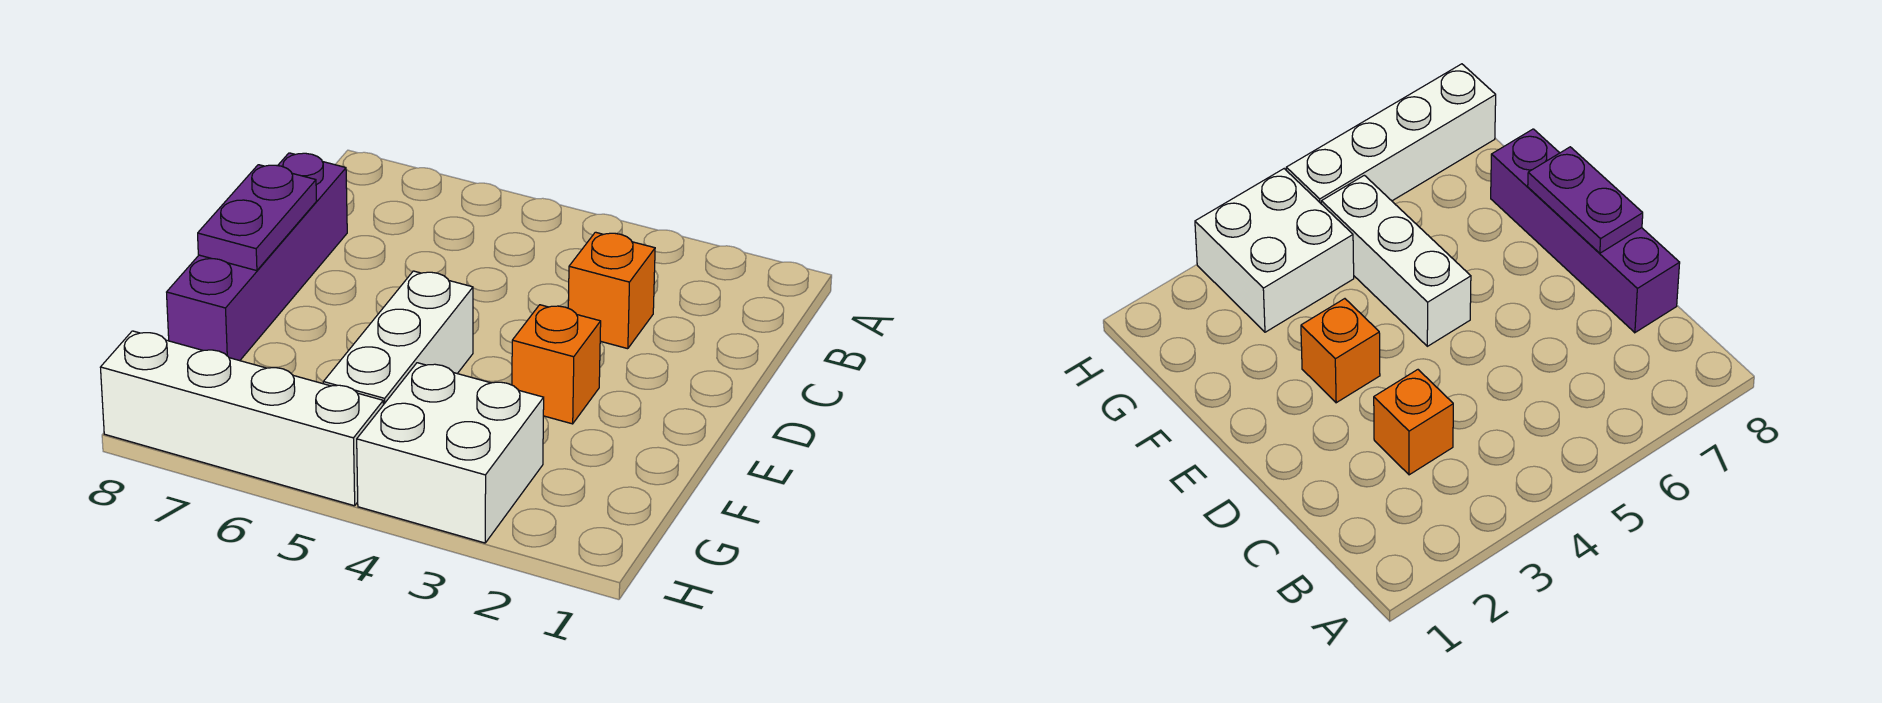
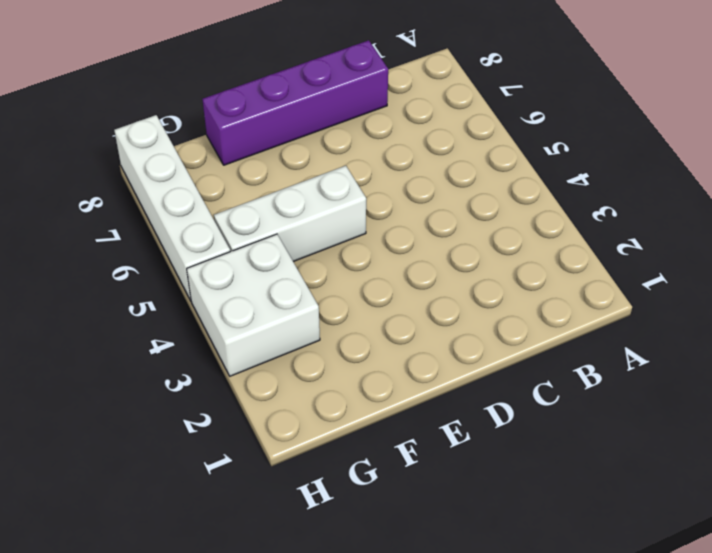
none -> orange 1x1 brick [568,232,655,349]
none -> orange 1x1 brick [512,305,601,424]

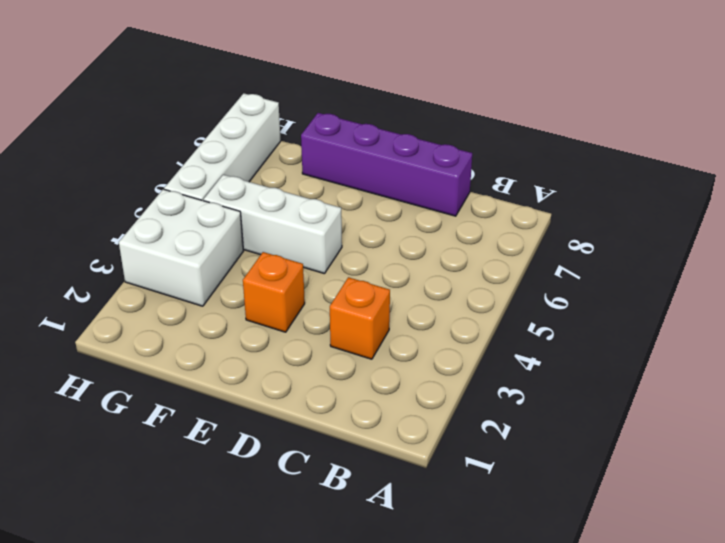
none -> purple 1x2 plate [198,165,317,271]

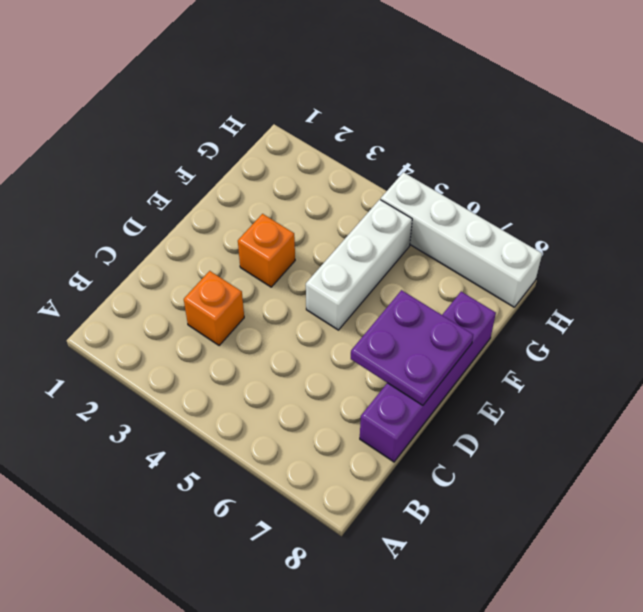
purple 2x2 plate [351,290,473,405] -> purple 1x2 plate [198,165,317,271]
none -> white 2x2 brick [357,363,544,543]

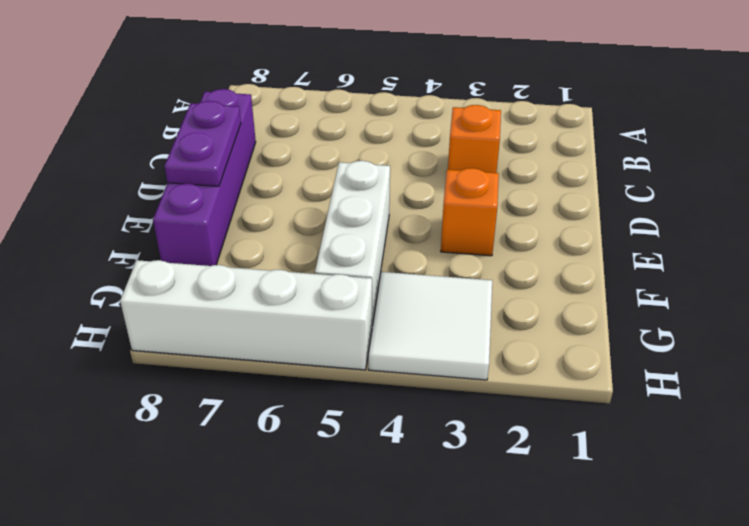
white 2x2 tile [369,272,492,380] -> white 2x2 brick [357,363,544,543]

